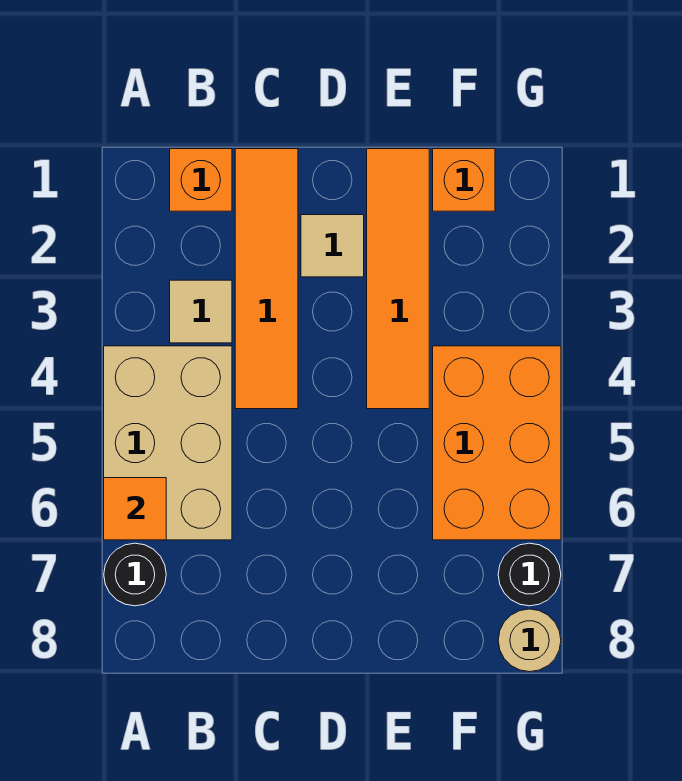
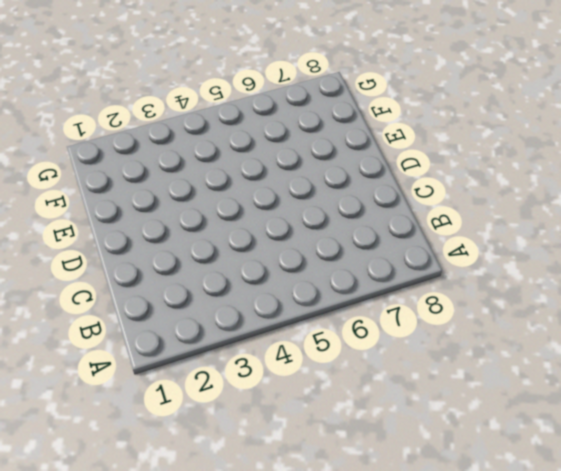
none -> tan 2x3 brick [104,346,232,540]
none -> black 1x1 round brick [104,543,166,606]
none -> orange 1x1 brick [170,149,232,211]

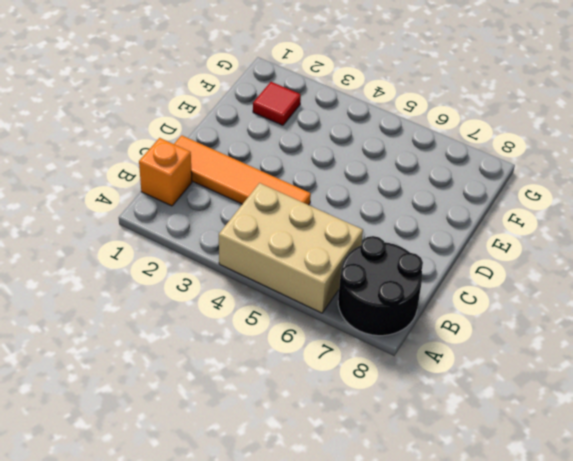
black 2x2 round brick [338,236,423,336] -> black 1x1 round brick [104,543,166,606]
red 1x1 tile [253,82,301,125] -> none
none -> tan 1x1 tile [170,280,232,343]
none -> tan 1x1 tile [301,215,364,277]
none -> orange 1x4 tile [367,149,429,409]

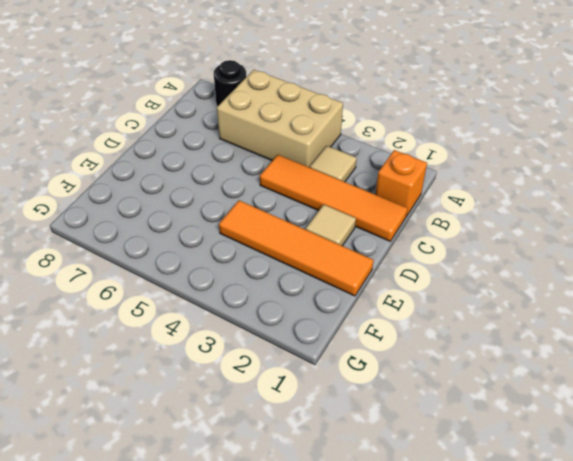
none -> orange 1x1 brick [433,149,495,211]
none -> orange 2x3 brick [433,346,561,540]
none -> black 1x1 round brick [498,543,561,606]

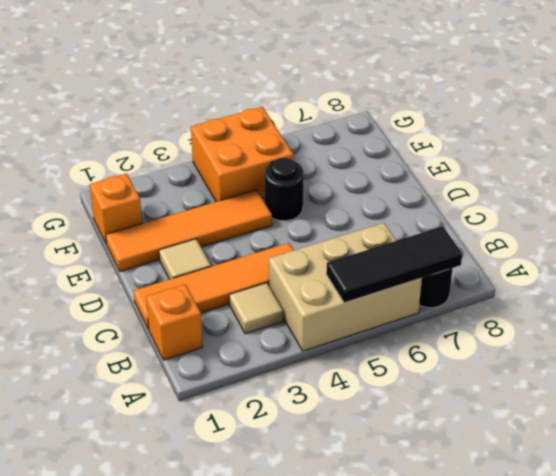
black 1x3 tile [326,226,462,303] -> orange 1x1 tile [104,478,166,540]
black 1x1 round brick [265,158,304,221] -> black 1x1 round brick moved to [498,543,561,606]
orange 2x2 brick [191,107,293,202] -> orange 2x3 brick [433,346,561,540]
none -> tan 1x1 round brick [498,609,561,672]

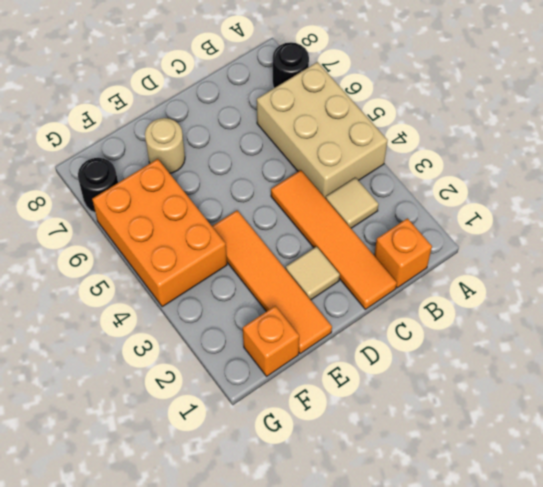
tan 1x1 round brick [145,118,185,173] -> tan 1x1 round brick moved to [498,609,561,672]
none -> orange 1x1 tile [104,478,166,540]

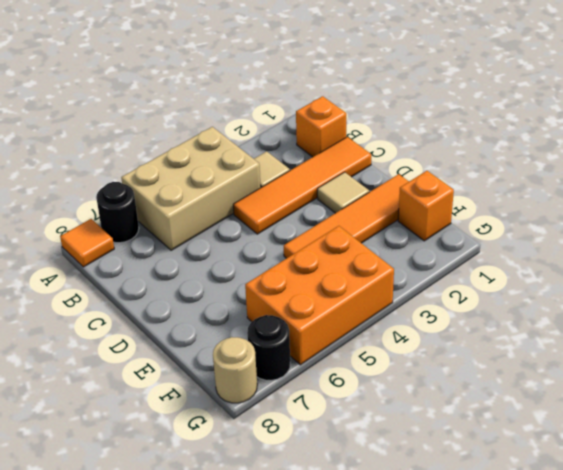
orange 1x1 tile [60,219,114,267] -> orange 1x1 tile moved to [104,478,166,540]

